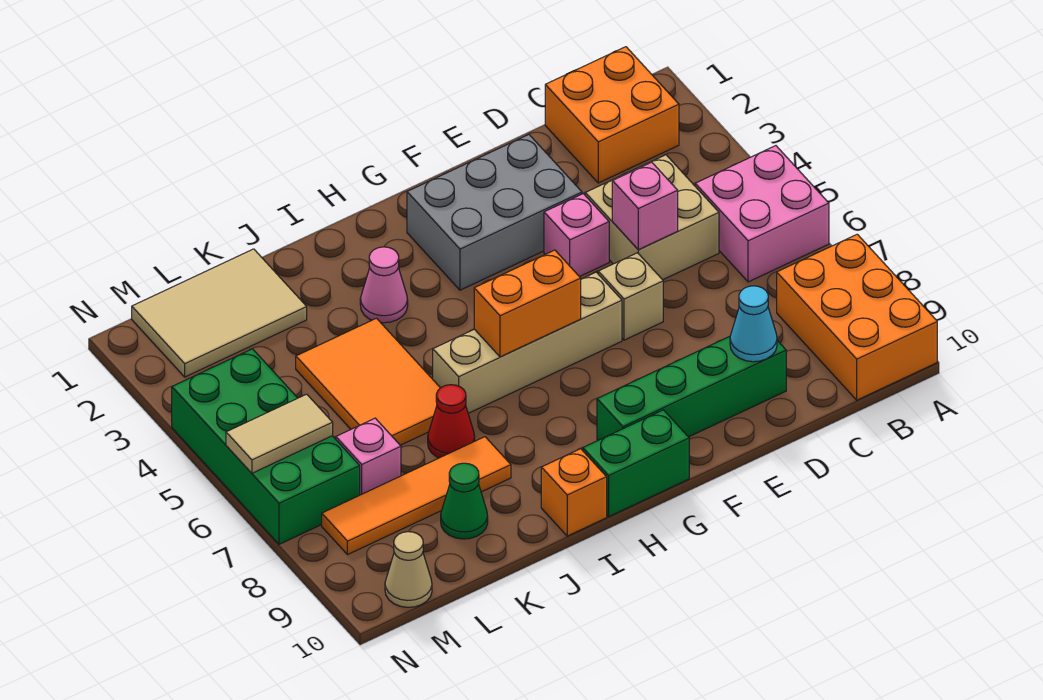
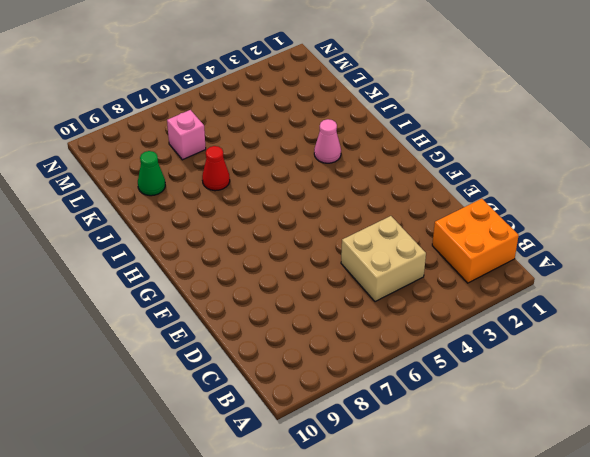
none -> pink 2x2 brick [695,146,829,282]
none -> orange 2x3 brick [777,234,937,400]
none -> green 1x4 brick [597,336,786,440]

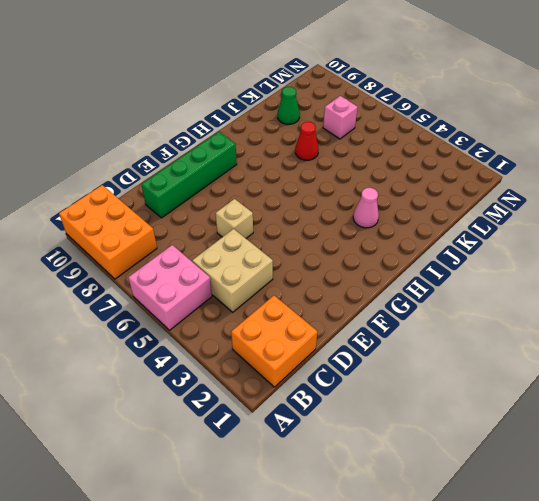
none -> grey 2x3 brick [407,135,582,290]
none -> pink 1x1 brick [544,194,609,277]
none -> tan 1x4 brick [433,272,622,413]

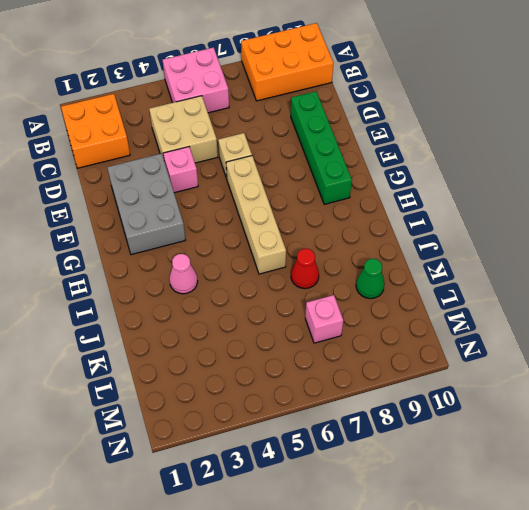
none -> green 1x2 brick [583,410,689,516]
none -> orange 1x1 brick [541,449,607,536]
none -> orange 2x3 tile [296,318,440,445]

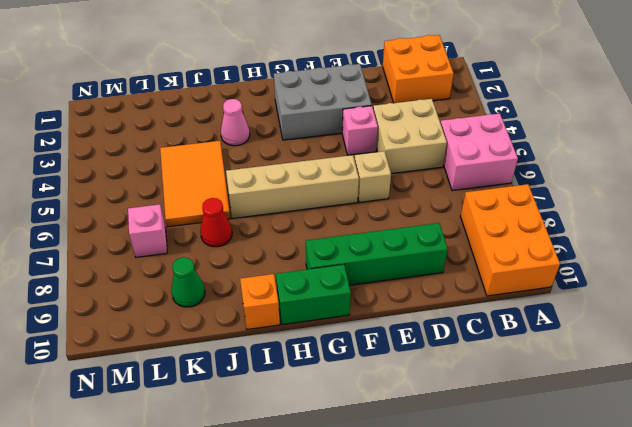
none -> orange 1x4 tile [322,437,511,555]
none -> tan 2x3 tile [132,249,307,377]
none -> green 2x4 brick [172,349,360,544]

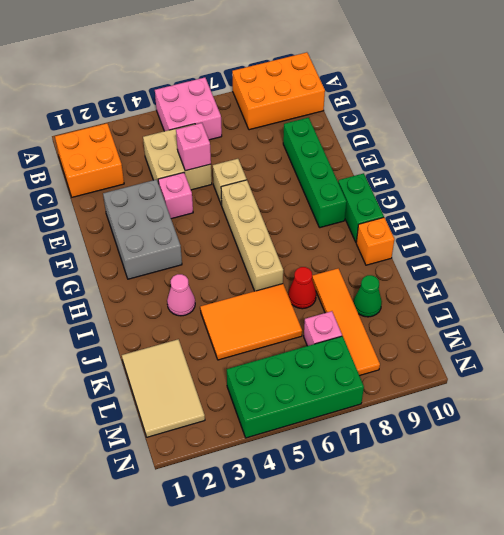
none -> tan 1x1 cone [385,532,432,607]
none -> cyan 1x1 cone [730,286,777,362]
none -> orange 1x2 brick [474,250,581,357]

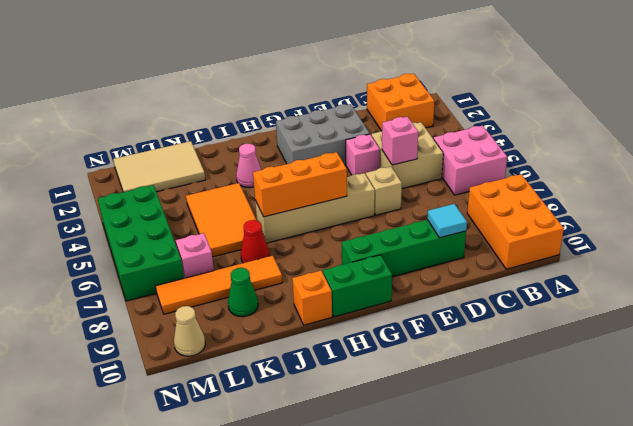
cyan 1x1 tile [427,204,467,238] -> cyan 1x1 cone [730,286,777,362]
orange 1x3 brick [253,152,347,217] -> orange 1x2 brick [474,250,581,357]
none -> tan 1x2 tile [226,394,333,473]

